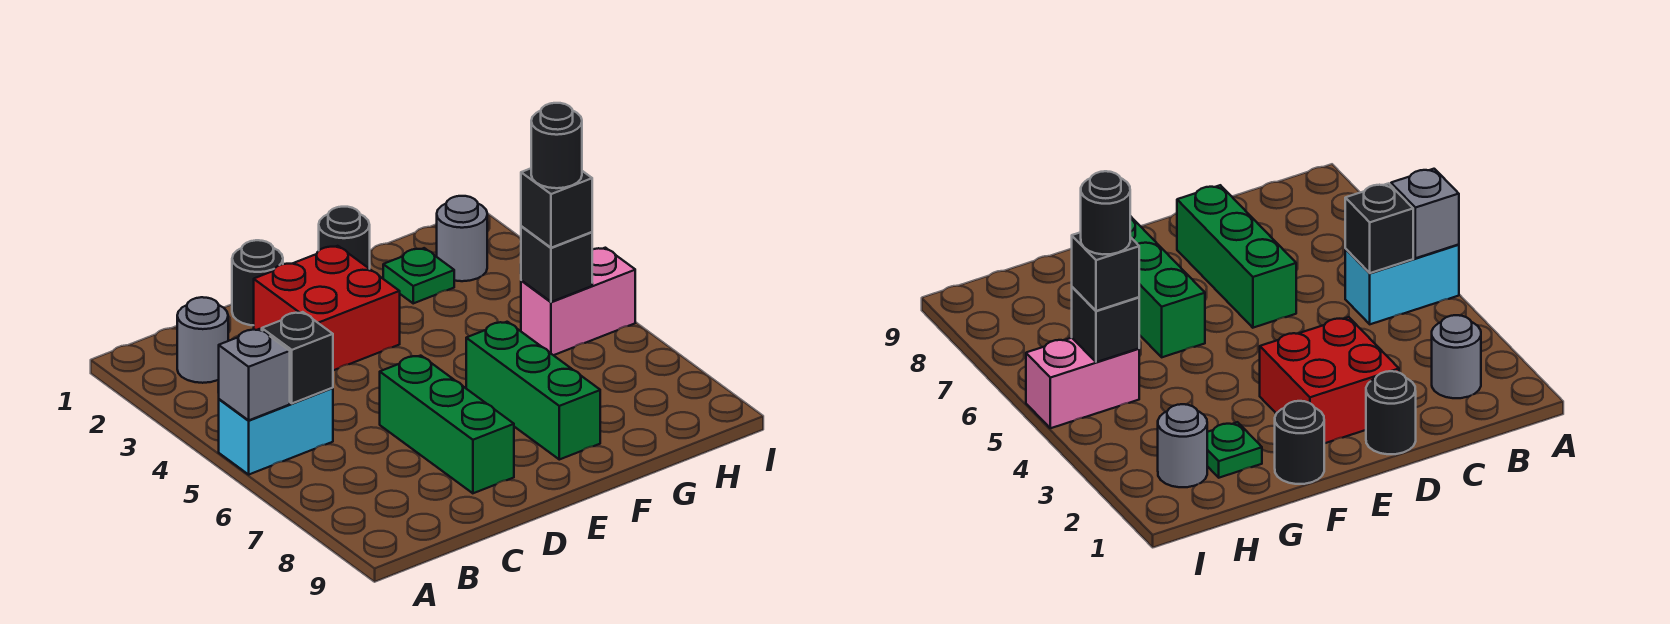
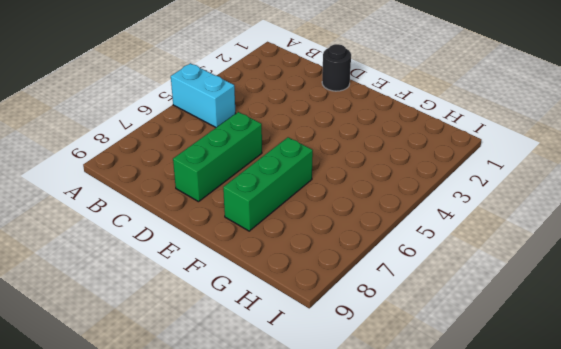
none -> grey 1x1 round brick [177,297,228,383]
none -> red 2x2 brick [254,246,400,370]
none -> black 1x1 round brick [319,207,370,269]

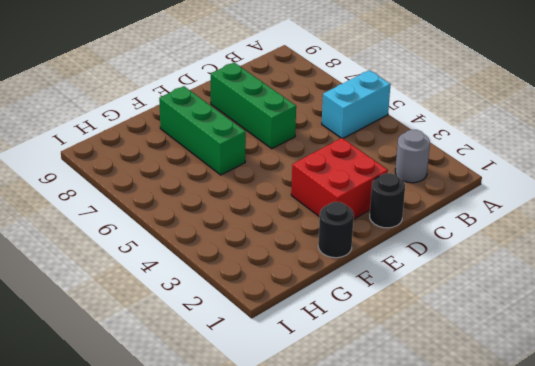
none -> green 1x1 plate [383,248,454,303]
none -> grey 1x1 round brick [437,196,487,281]
none -> pink 1x2 brick [521,248,635,355]

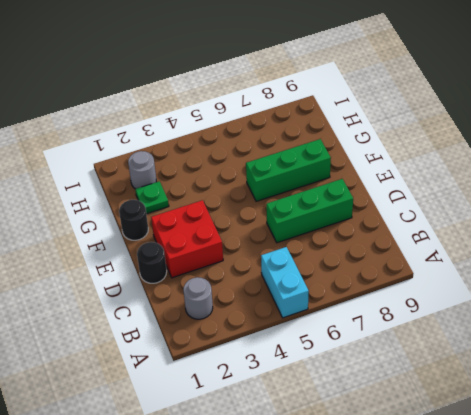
none -> pink 1x2 brick [521,248,635,355]
none -> grey 1x1 brick [219,329,290,421]
none -> black 1x1 brick [262,312,333,403]

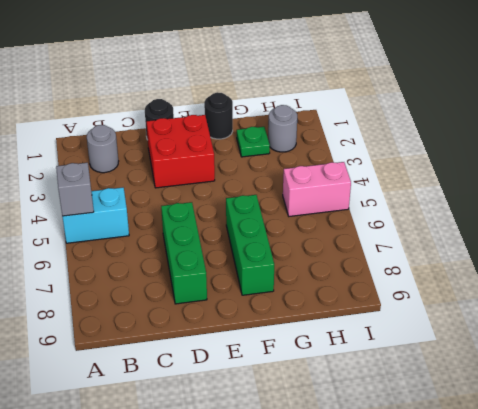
none -> black 1x1 brick [262,312,333,403]
none -> black 1x1 brick [521,226,592,302]
none -> black 1x1 brick [521,169,592,248]

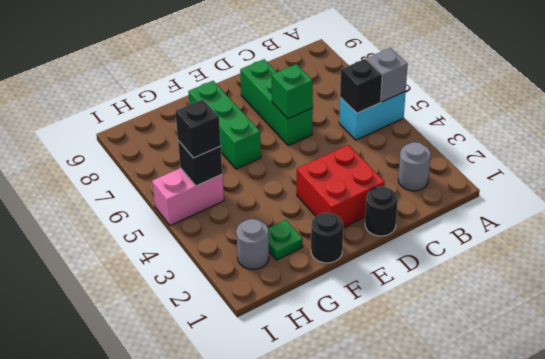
green 1x1 brick [271,64,313,119] -> none
none -> black 1x1 round brick [531,103,582,188]

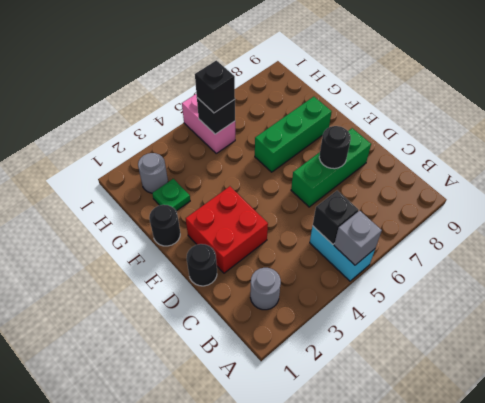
black 1x1 round brick [319,126,351,169] -> black 1x1 round brick moved to [531,103,582,188]

